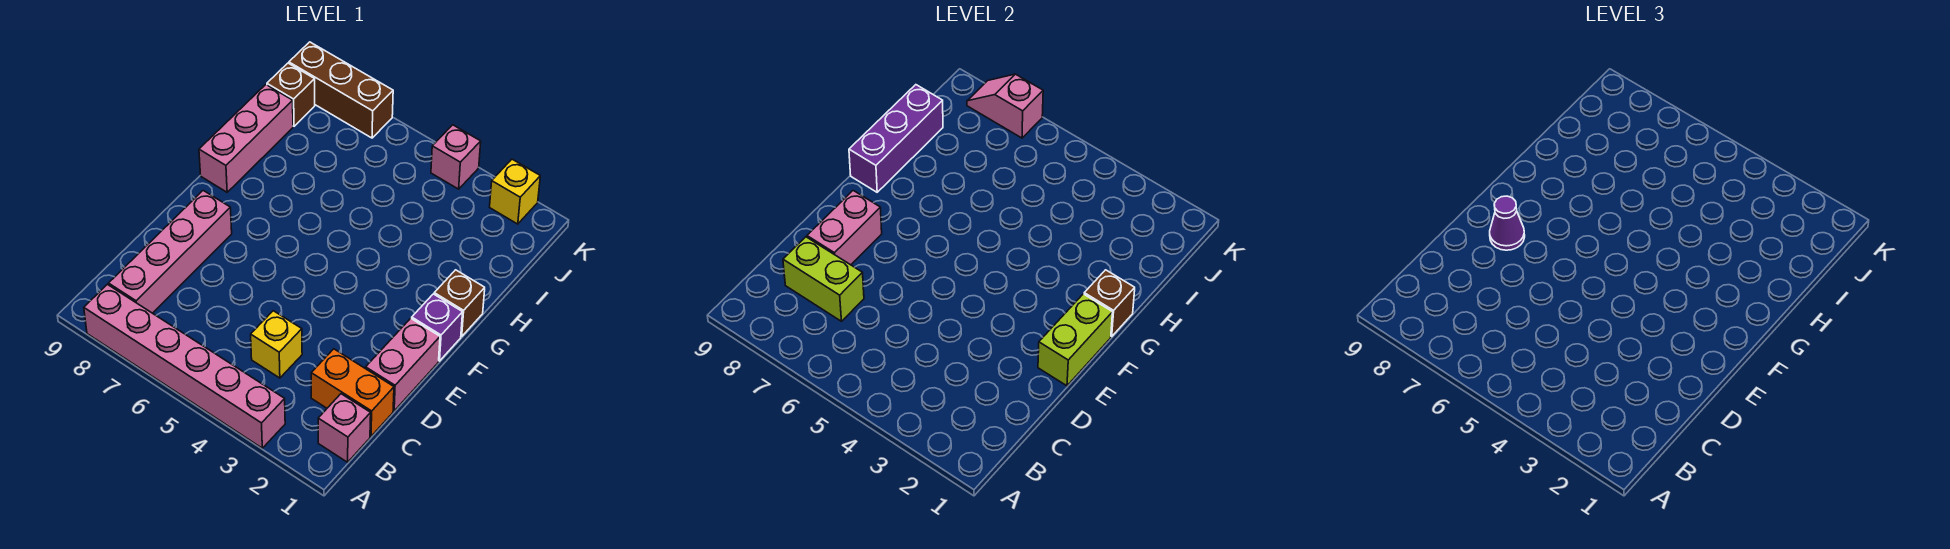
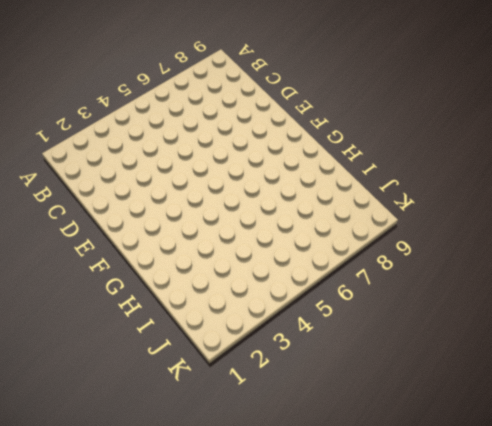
none -> pink 1x6 brick [84,284,285,448]
none -> pink 1x1 brick [318,394,371,462]
none -> pink 1x4 brick [109,191,232,313]

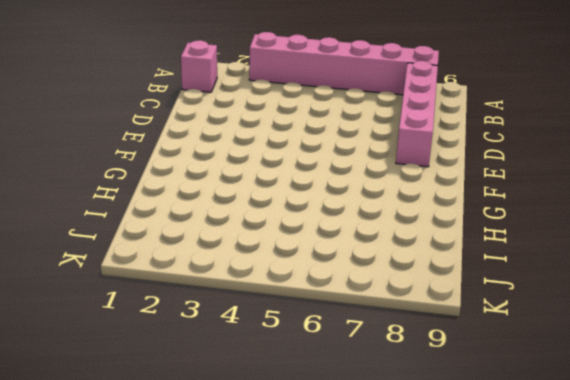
none -> orange 1x2 brick [311,349,394,436]
none -> yellow 1x1 brick [251,311,302,378]
none -> pink 1x2 brick [366,318,440,411]

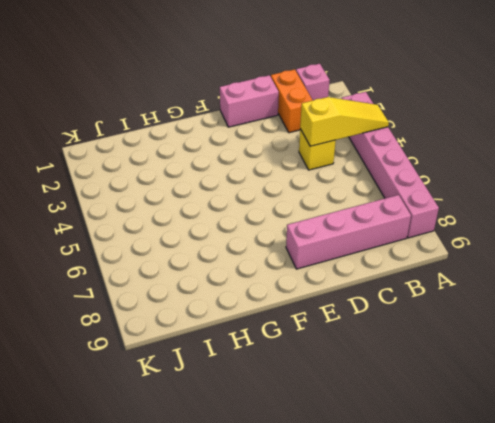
yellow 1x3 slope [300,97,389,146] -> none
none -> purple 1x1 brick [412,294,463,361]
none -> brown 1x1 brick [434,270,485,336]
none -> pink 1x3 brick [199,85,293,192]

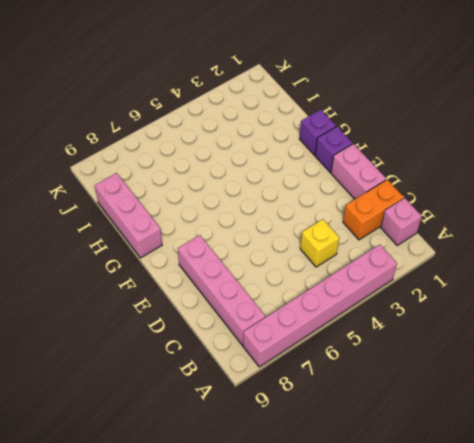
purple 1x1 brick [300,110,336,155] -> brown 1x1 brick [434,270,485,336]
none -> brown 1x1 brick [267,63,315,126]
none -> yellow 1x1 brick [490,159,540,224]
none -> pink 1x1 brick [431,125,481,189]

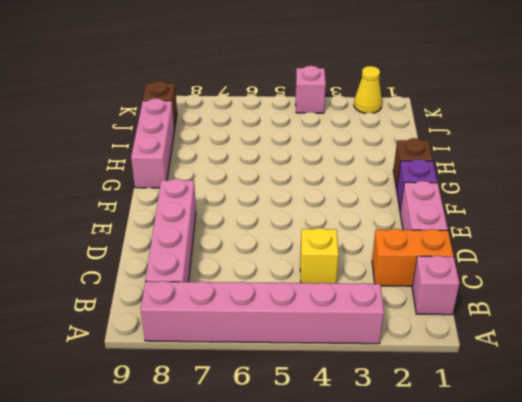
yellow 1x1 cone [354,66,382,113] -> yellow 1x1 brick [490,159,540,224]
none -> brown 1x3 brick [289,42,393,138]
none -> lime 1x2 brick [783,237,864,321]
none -> pink 1x2 brick [807,191,882,265]

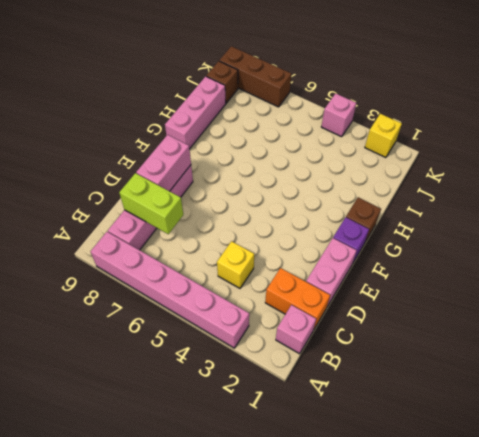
none -> lime 1x2 brick [1038,294,1113,386]
none -> brown 1x1 brick [1084,270,1135,336]
none -> purple 1x3 brick [849,85,943,192]

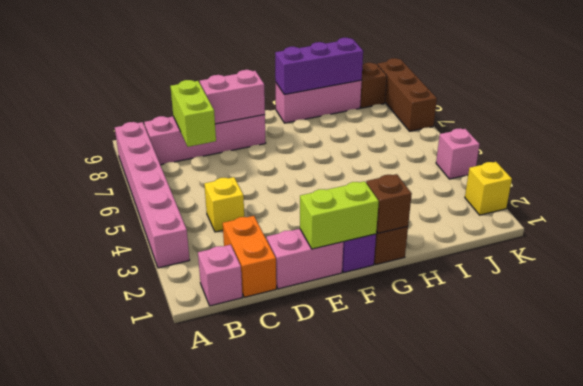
none -> pink 1x2 slope [967,74,1043,138]
none -> purple 1x1 cone [1490,196,1525,250]

